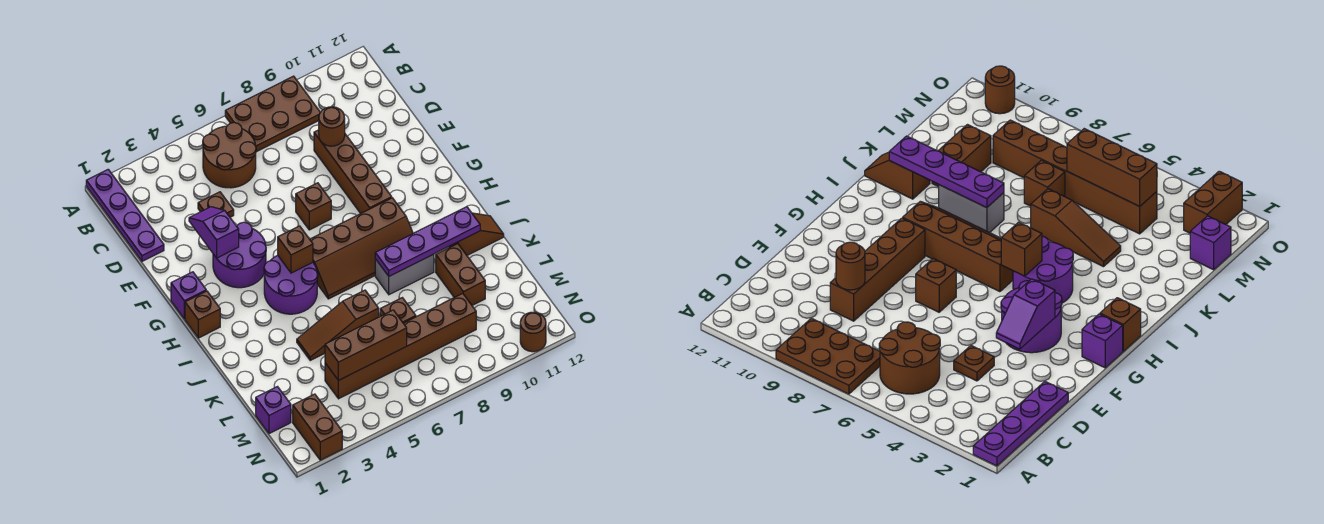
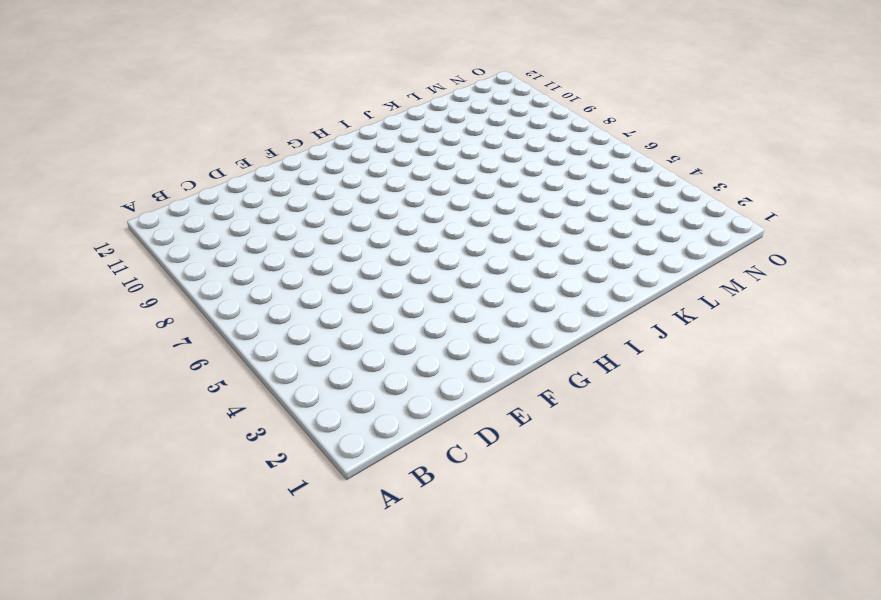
none -> purple 1x4 plate [86,169,164,261]
none -> brown 2x3 plate [225,76,320,152]
none -> brown 2x2 round brick [203,123,256,188]

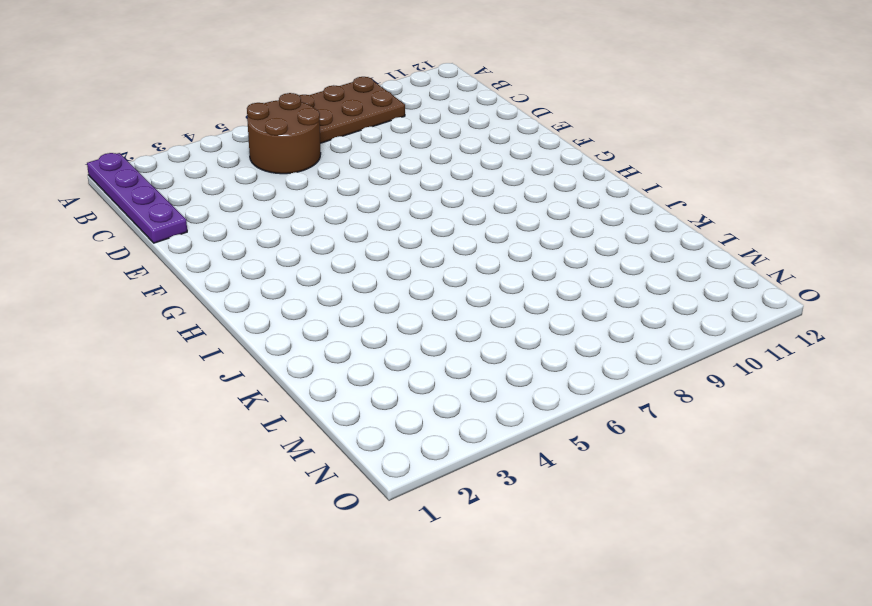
none -> brown 1x1 plate [198,192,234,217]
none -> brown 1x4 brick [314,130,392,214]
none -> purple 2x2 round brick [213,222,266,288]

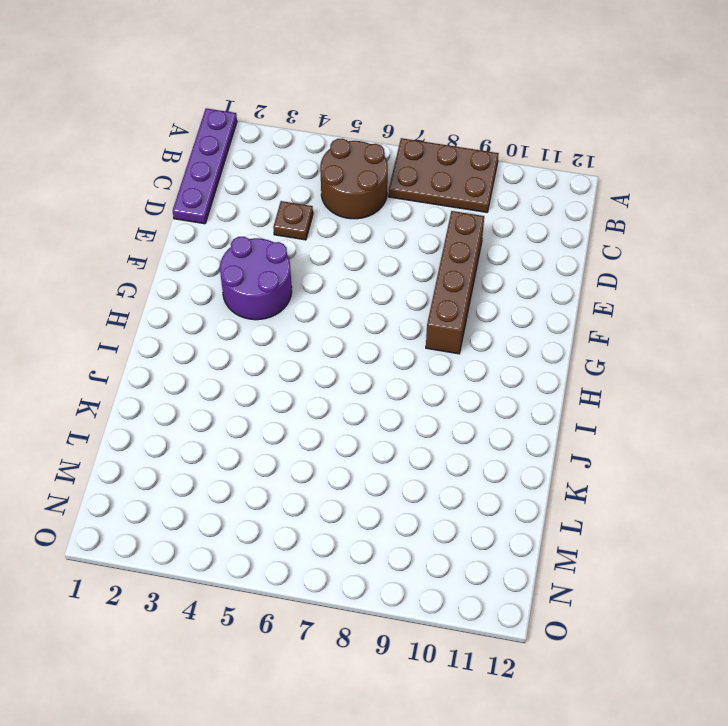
none -> brown 1x1 brick [296,183,331,230]
none -> purple 1x1 brick [171,272,206,319]
none -> brown 1x1 brick [185,291,220,338]

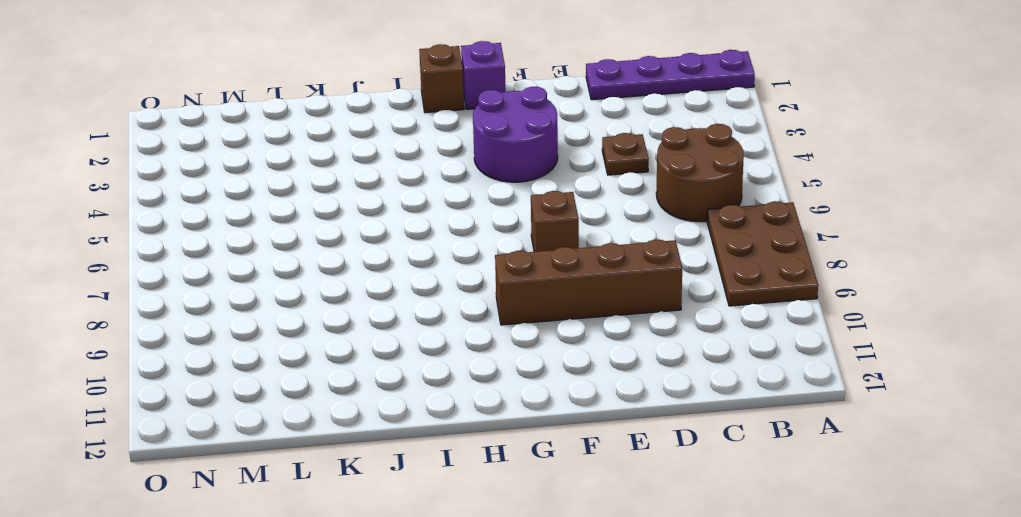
none -> purple 2x2 round brick [264,255,318,314]
none -> brown 2x4 slope [310,198,413,299]
none -> grey 1x2 brick [375,254,434,295]

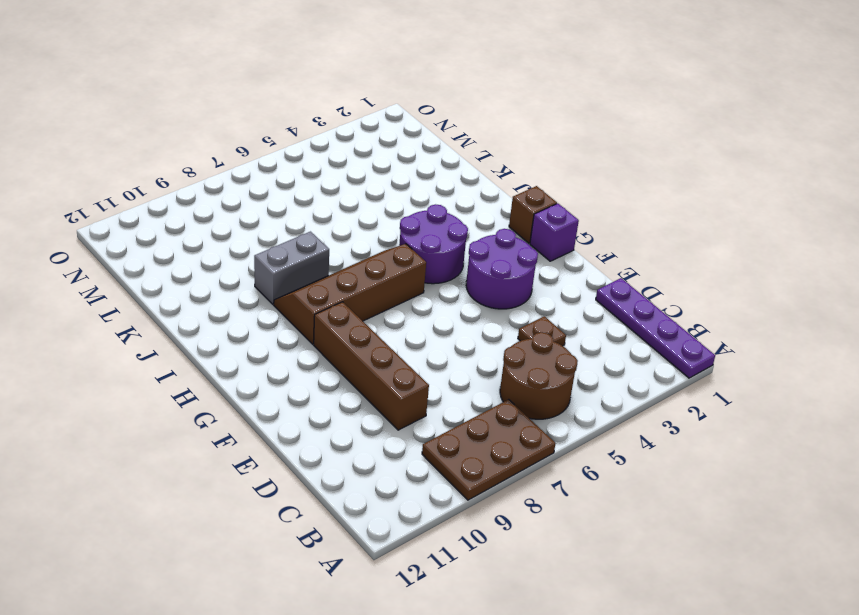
none -> brown 1x1 brick [296,183,331,230]
none -> brown 1x2 slope [449,213,504,255]
none -> brown 1x3 slope [297,290,379,360]

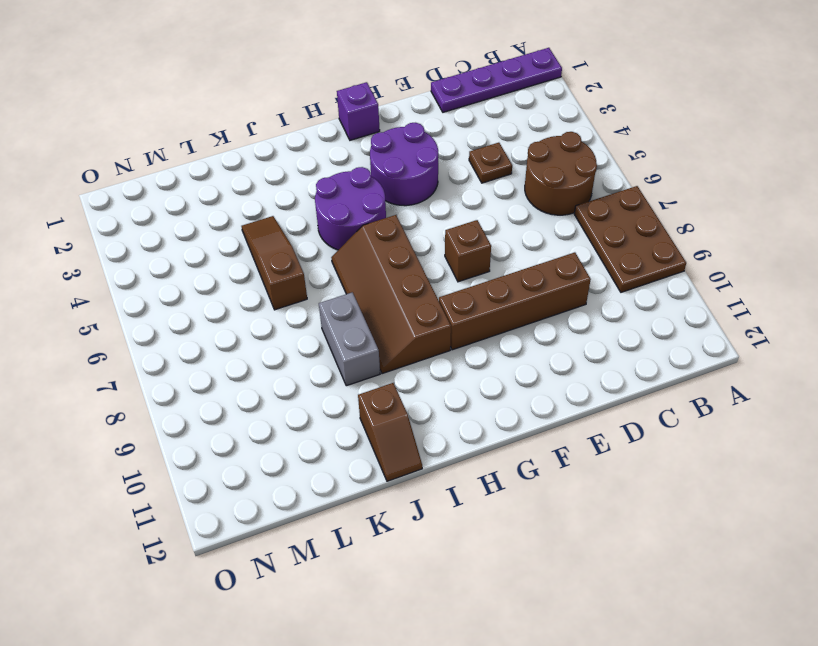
none -> brown 1x1 brick [185,291,220,338]
none -> brown 1x2 brick [436,244,485,305]
none -> brown 1x1 brick [380,298,416,323]

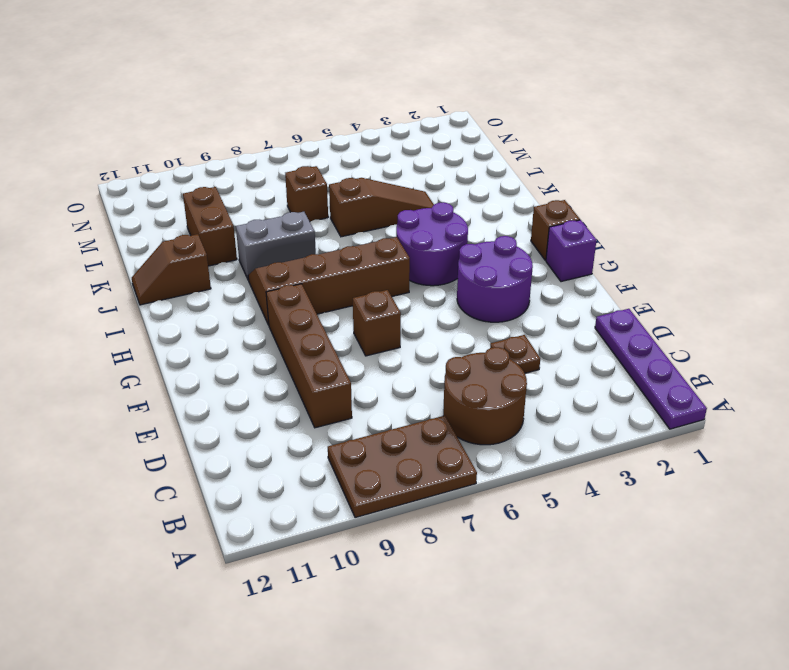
none -> purple 1x1 brick [256,387,291,434]
none -> brown 1x6 brick [325,293,476,399]
none -> brown 1x2 brick [293,394,342,460]

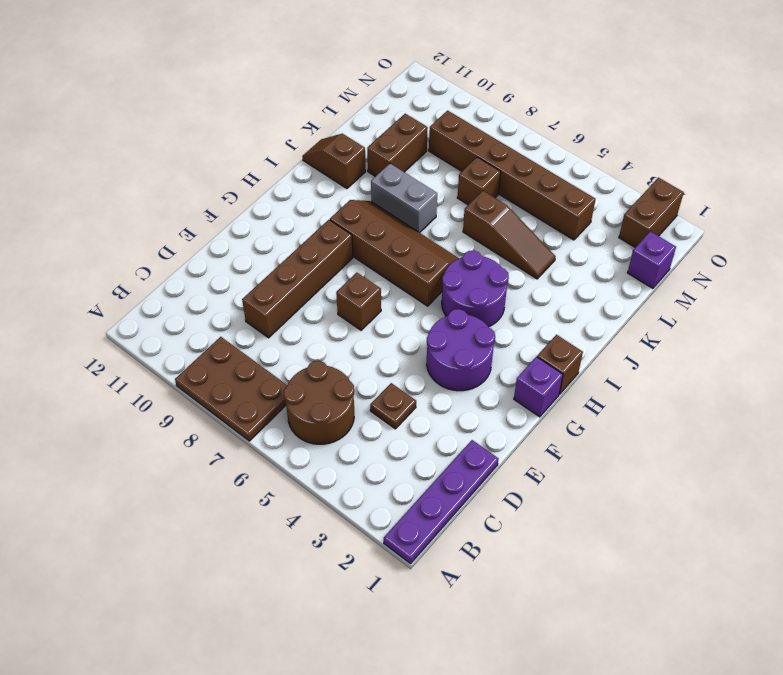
none -> brown 1x1 round brick [520,312,546,352]
none -> brown 1x1 round brick [319,107,345,146]
none -> purple 1x2 slope [189,207,239,258]

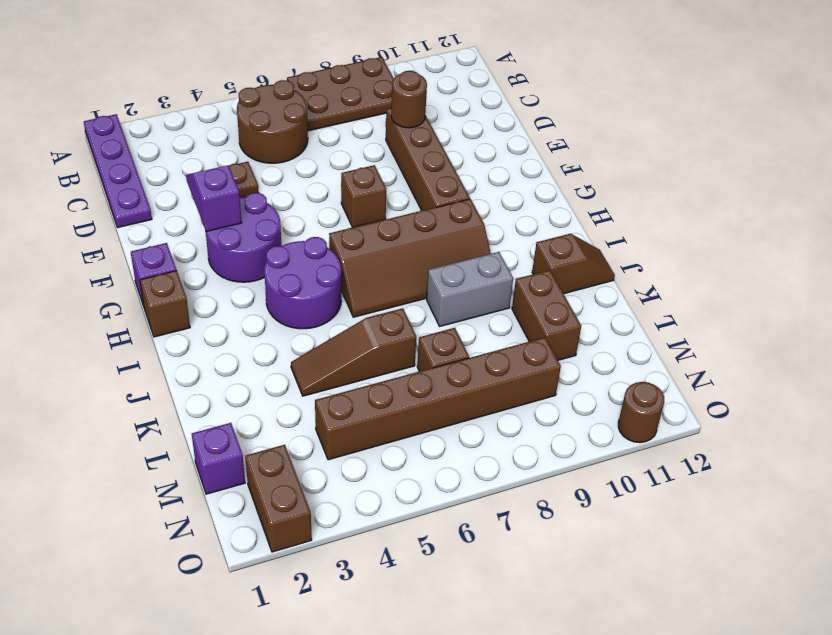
none -> brown 1x1 brick [278,226,313,273]
none -> purple 1x4 plate [375,207,480,276]
none -> brown 1x3 brick [325,310,407,381]

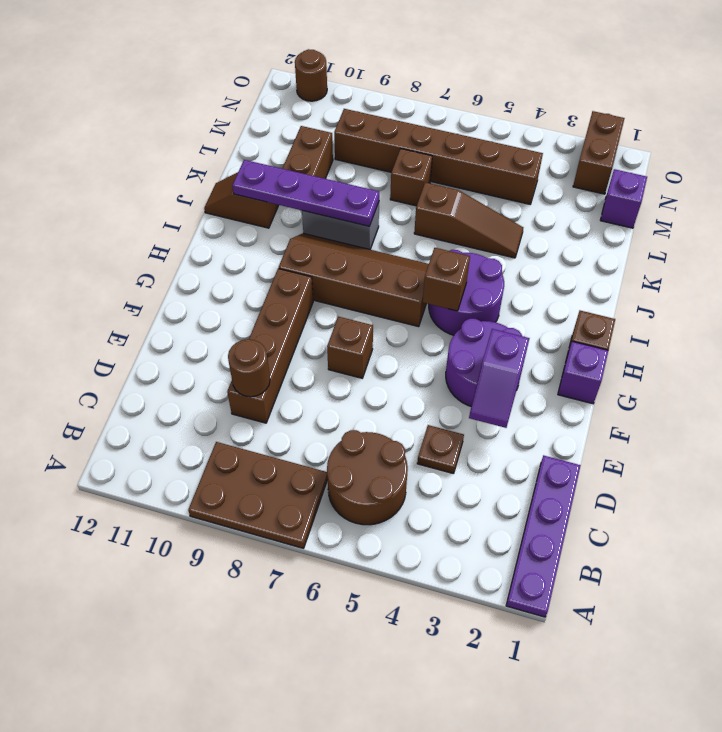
none -> brown 1x3 brick [325,310,407,381]

